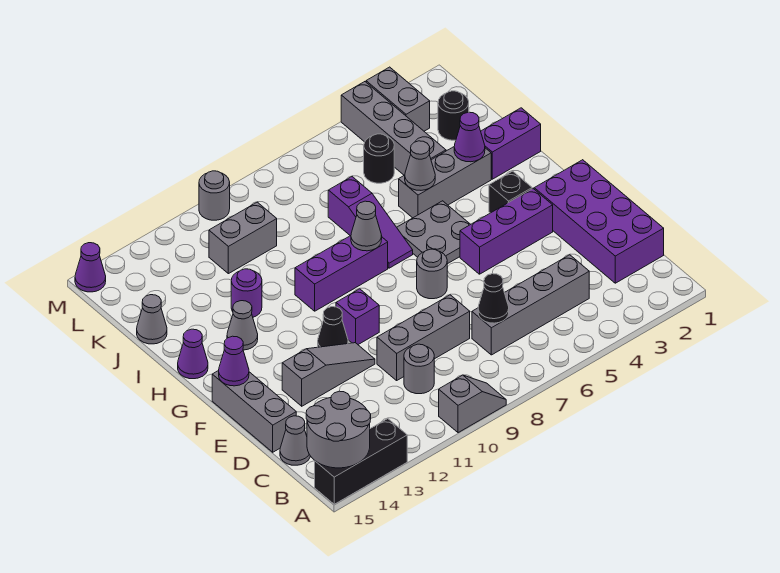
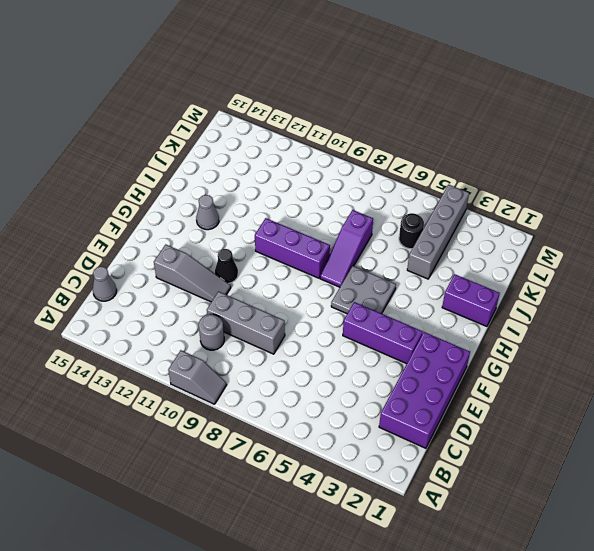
none -> black 1x3 brick [315,419,407,504]
none -> grey 1x4 brick [472,255,589,355]
none -> grey 1x3 brick [212,370,296,452]
none -> grey 1x1 round brick [417,249,447,299]

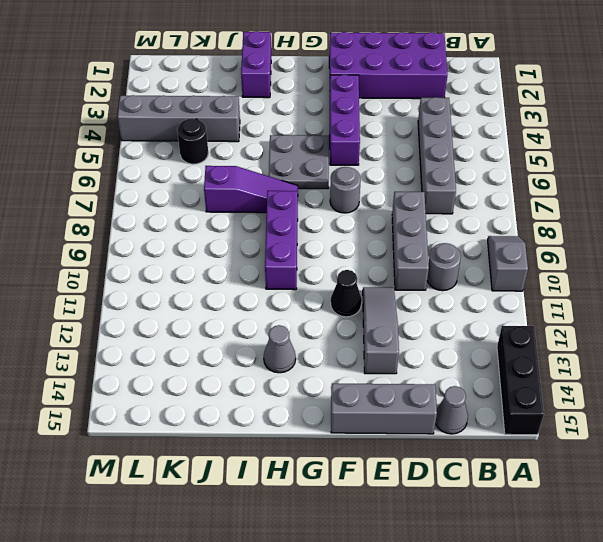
none -> purple 1x1 brick [336,289,379,345]
none -> black 1x1 brick [489,171,532,213]
none -> purple 1x1 cone [178,329,208,379]
none -> grey 1x3 brick [399,147,491,218]

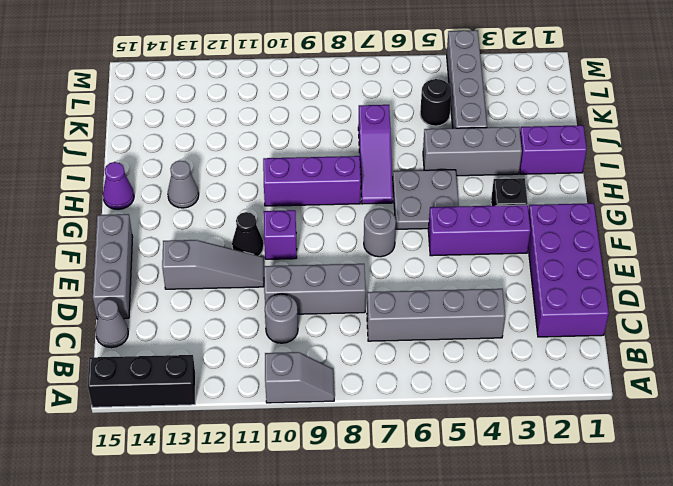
none -> purple 1x1 round brick [231,269,262,317]
none -> grey 1x1 cone [137,295,167,344]
none -> black 1x1 round brick [438,91,469,140]
none -> grey 1x2 brick [209,202,277,274]

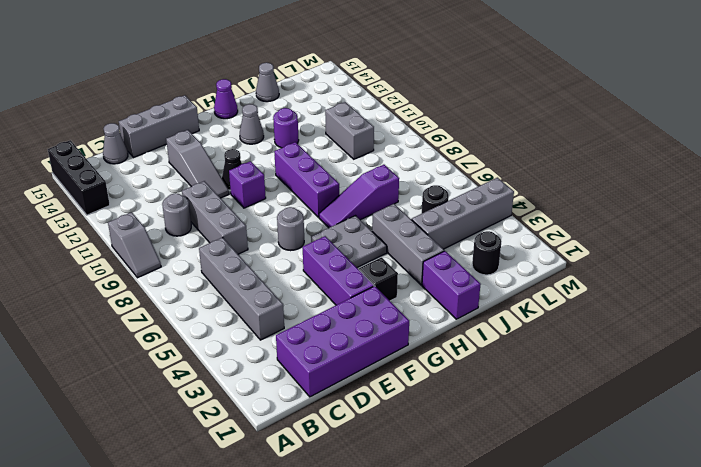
none -> grey 1x2 brick [366,67,430,131]
none -> grey 1x1 round brick [199,171,230,220]
none -> purple 1x1 cone [75,243,106,292]
none -> grey 2x2 round brick [306,391,371,468]

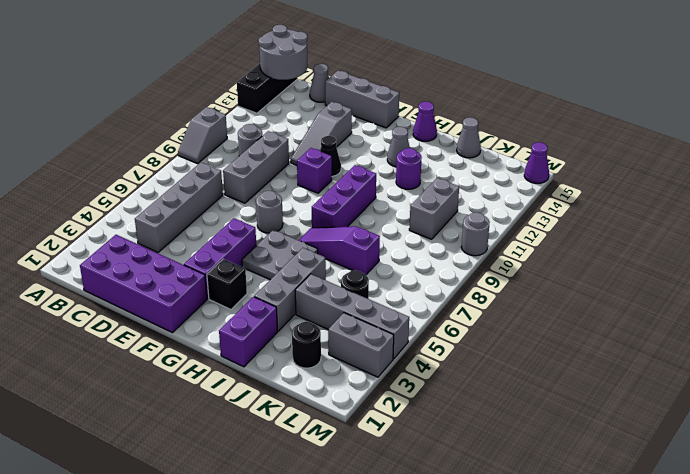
none -> black 1x1 cone [478,274,509,323]
none -> purple 1x1 cone [219,336,249,386]
none -> grey 1x1 cone [351,201,382,251]
none -> purple 1x1 cone [454,112,485,162]

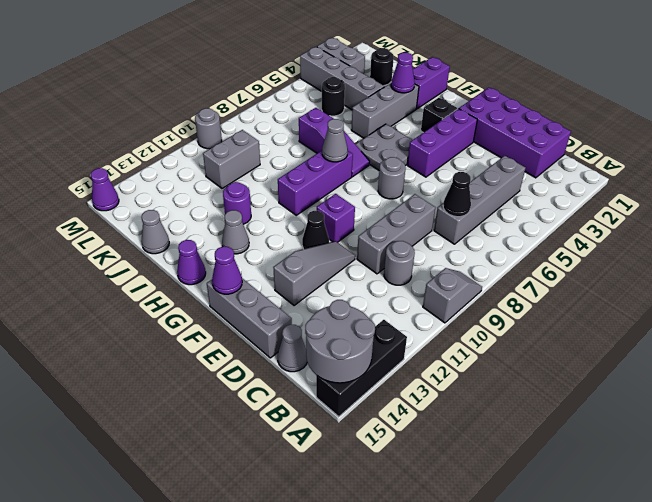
none -> grey 1x1 cone [405,141,435,190]

